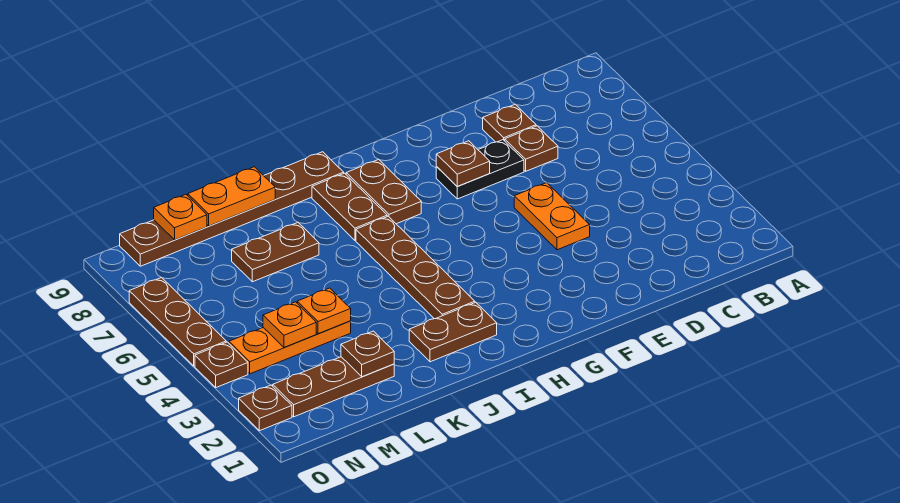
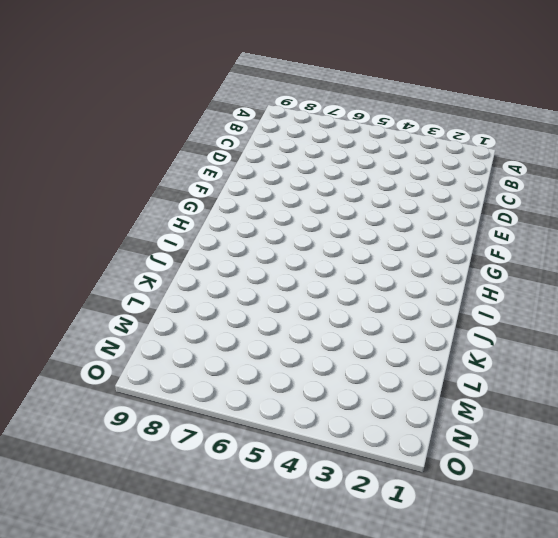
none -> brown 1x1 plate [505,126,558,171]
none -> brown 1x1 plate [483,104,536,142]
none -> orange 1x2 plate [514,183,590,250]

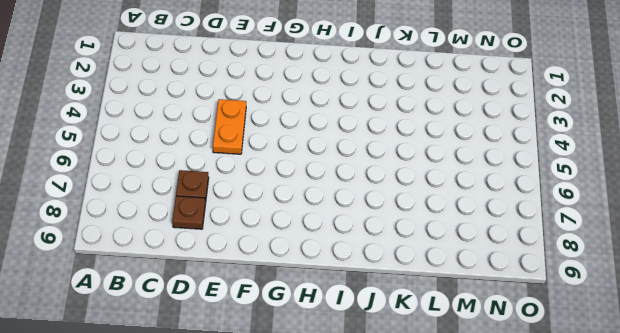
none -> black 1x2 plate [436,140,524,199]
none -> brown 1x2 plate [346,159,421,224]
none -> brown 1x2 plate [409,302,497,362]

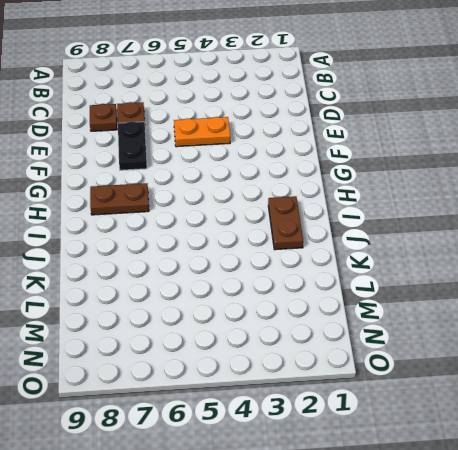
none -> brown 1x4 plate [356,216,475,319]
none -> brown 1x2 plate [312,173,387,240]
none -> brown 1x6 plate [120,152,344,266]

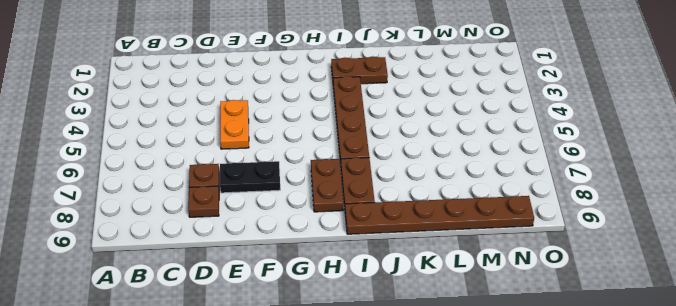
none -> brown 1x2 plate [232,223,319,282]
none -> brown 1x3 plate [273,357,394,417]
none -> orange 1x3 plate [229,321,351,374]

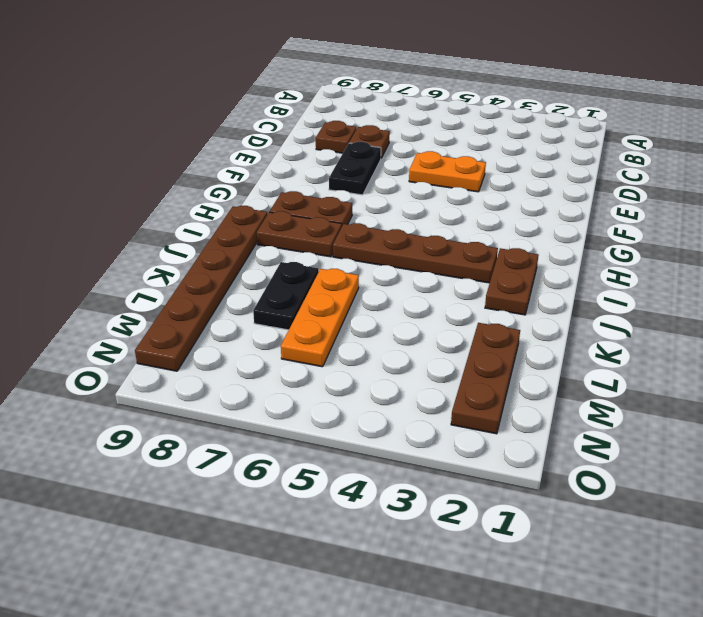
orange 1x3 plate [281,269,359,367] -> orange 1x3 plate moved to [229,321,351,374]
black 1x2 plate [253,262,319,330] -> brown 1x2 plate [232,223,319,282]
none -> brown 1x1 plate [239,385,292,431]
none -> brown 1x1 plate [195,342,248,387]
none -> brown 1x3 plate [129,278,226,366]

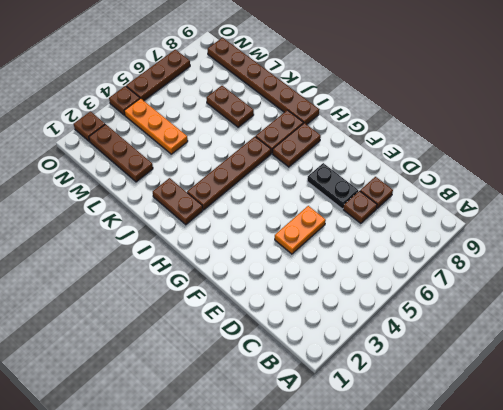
none -> brown 1x1 plate [436,141,490,186]
none -> orange 1x2 plate [188,167,275,226]
none -> brown 1x1 plate [341,331,394,377]

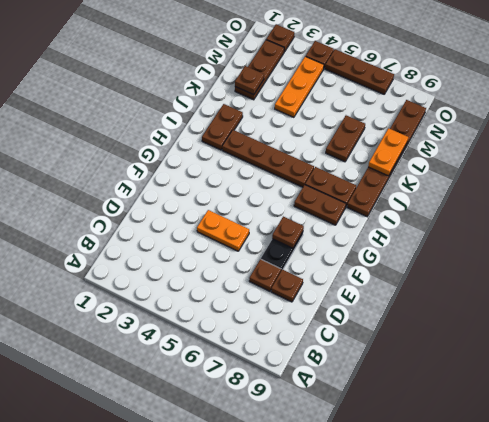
none -> orange 1x1 plate [297,288,351,334]
none -> orange 1x1 plate [263,302,316,348]
none -> orange 1x1 plate [154,195,207,240]

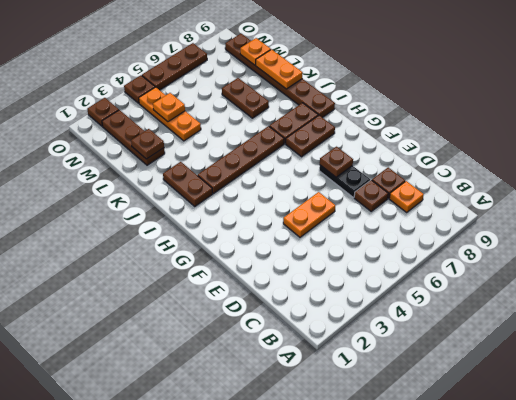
orange 1x1 plate [389,181,424,212] -> orange 1x1 plate moved to [297,288,351,334]

